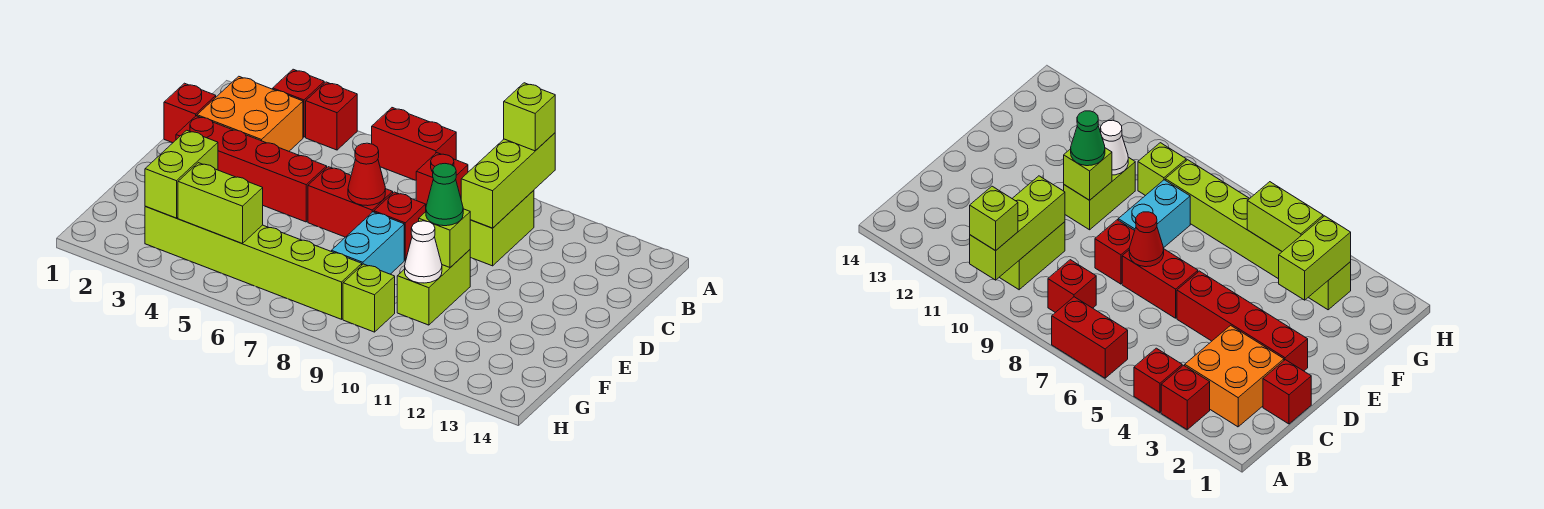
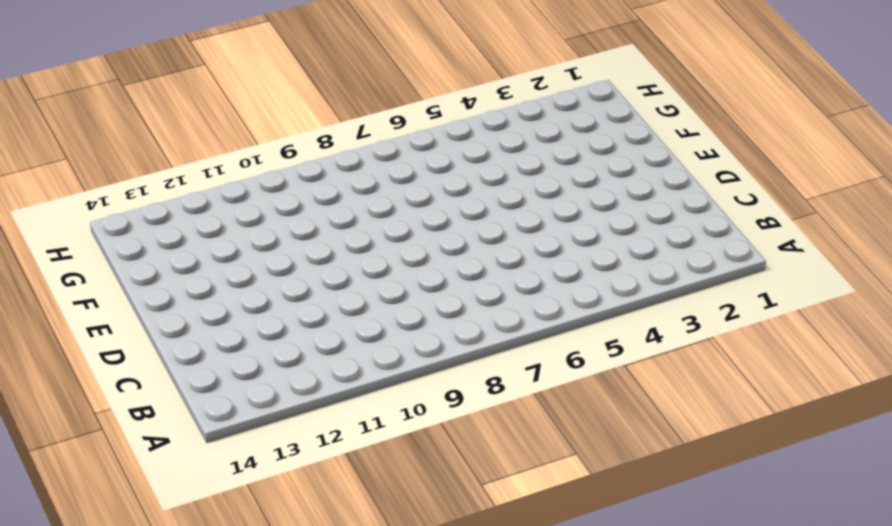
none -> red 1x1 brick [273,69,324,137]
none -> red 1x1 brick [306,82,357,150]
none -> red 1x2 brick [372,108,456,180]

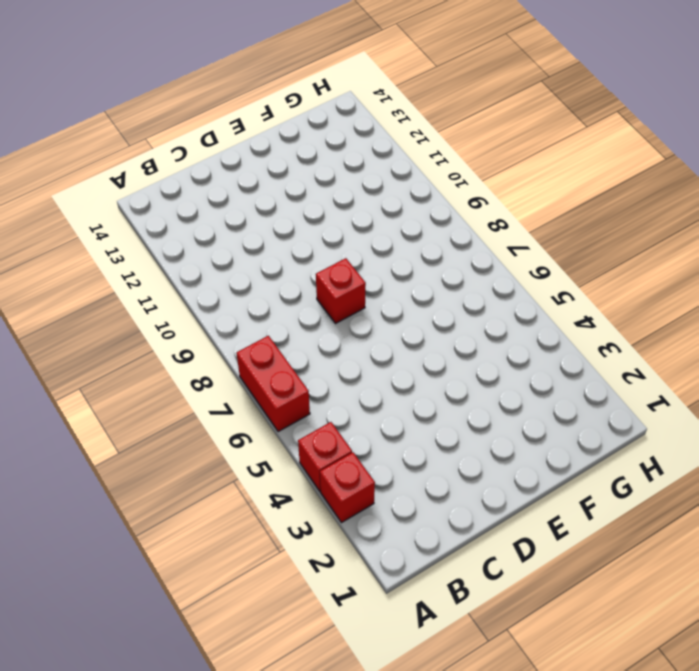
none -> orange 2x2 brick [197,76,303,151]
none -> red 1x1 brick [416,153,468,205]
none -> lime 1x2 brick [470,190,534,266]

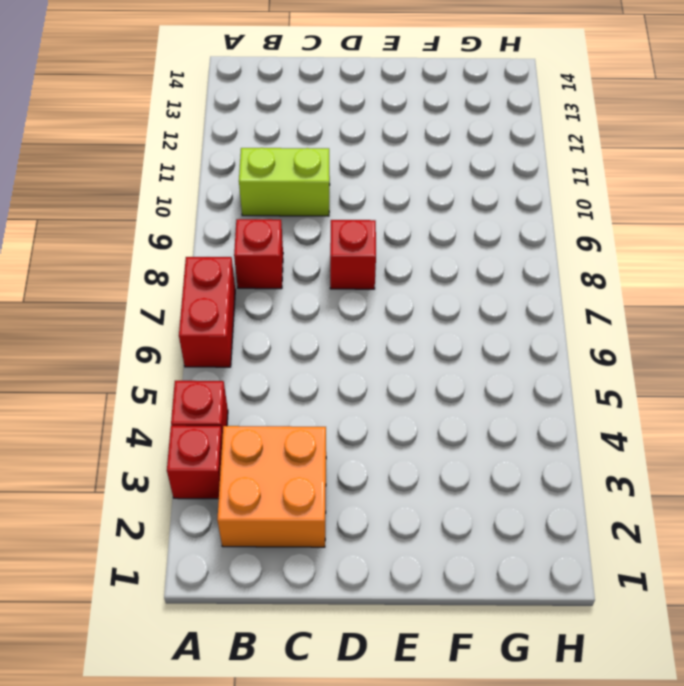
none -> red 1x1 brick [164,83,216,143]
none -> red 1x4 brick [176,116,327,222]
none -> red 1x2 brick [308,167,393,237]

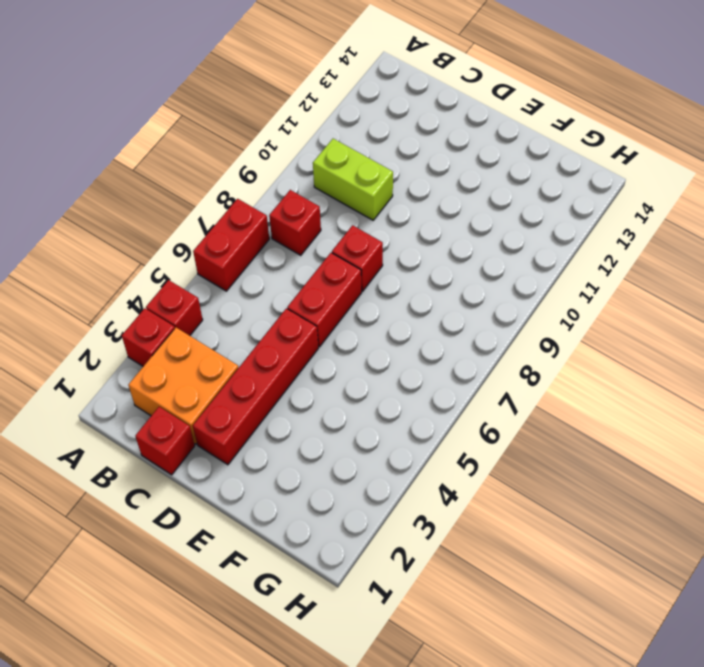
none -> cyan 1x2 brick [331,212,404,274]
none -> lime 1x2 brick [397,250,470,325]
none -> lime 1x6 brick [145,206,362,319]

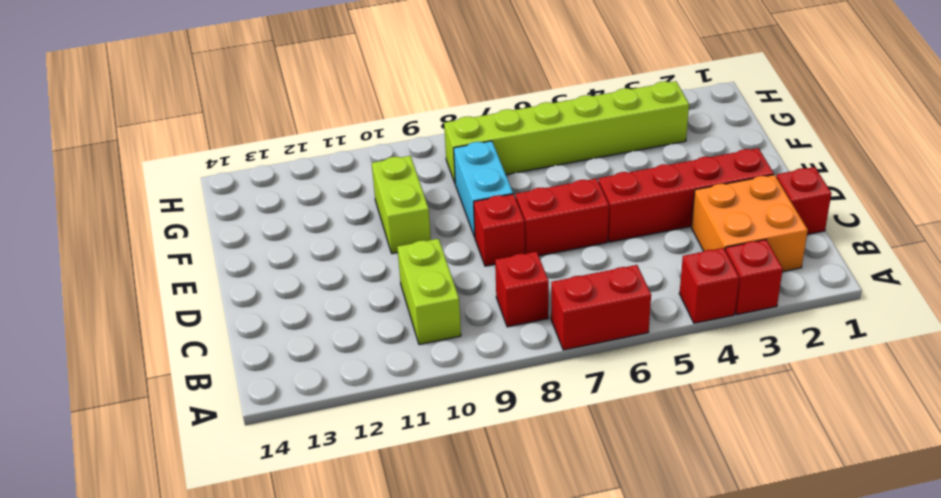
none -> lime 1x1 brick [343,264,395,332]
none -> lime 1x3 brick [461,133,555,228]
none -> red 1x1 cone [348,143,385,206]

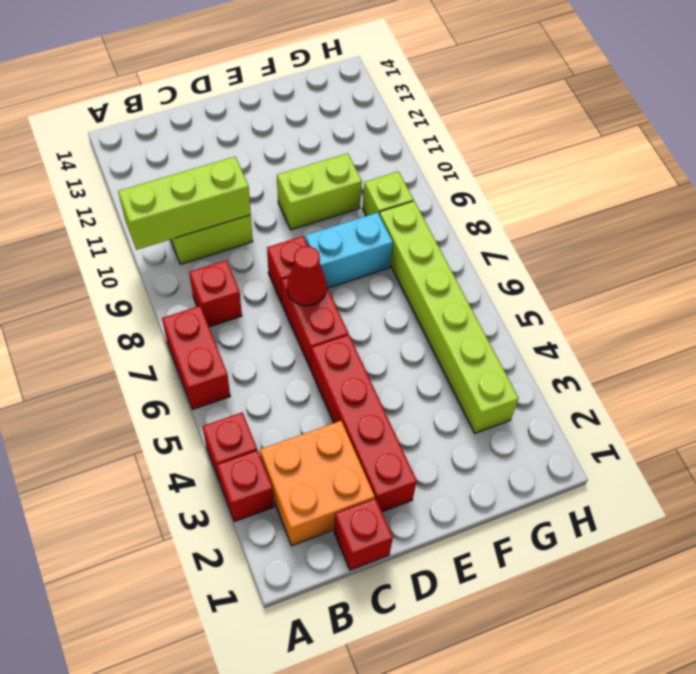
none -> lime 1x1 brick [419,209,470,267]
none -> lime 1x2 brick [145,130,218,218]
none -> white 1x1 cone [405,221,442,283]

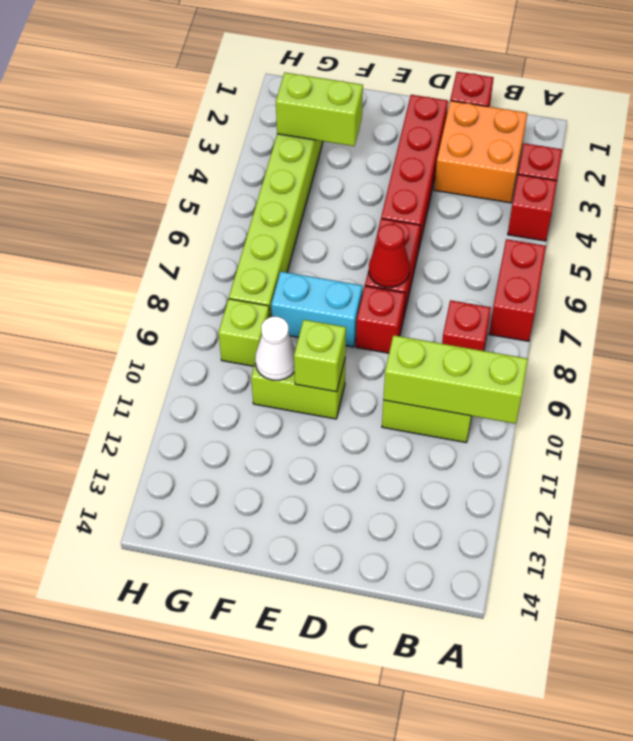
none -> lime 1x2 brick [178,163,263,243]
none -> lime 1x1 brick [504,83,555,151]
none -> green 1x1 cone [426,164,463,226]

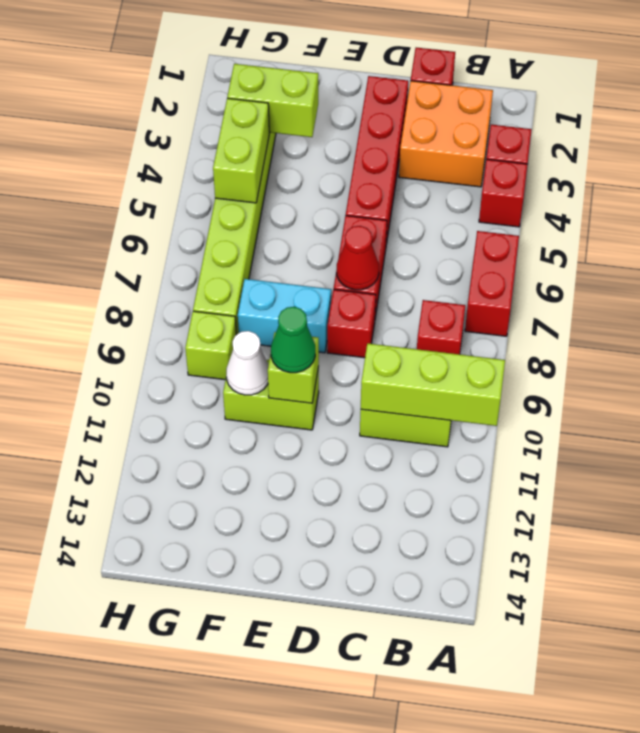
none -> lime 1x1 brick [504,83,555,151]

